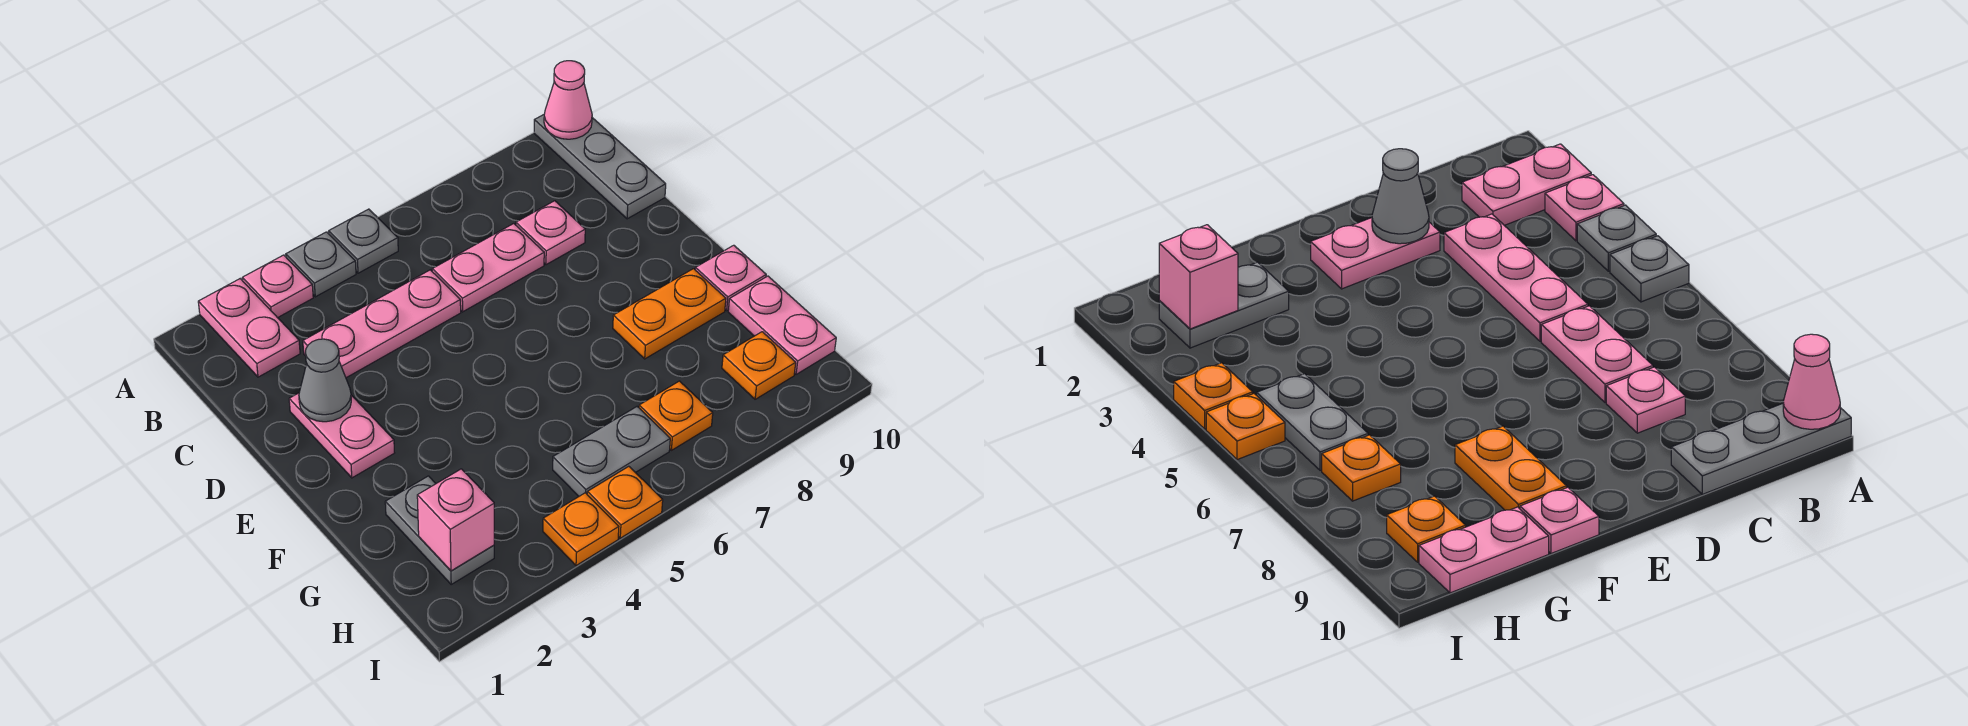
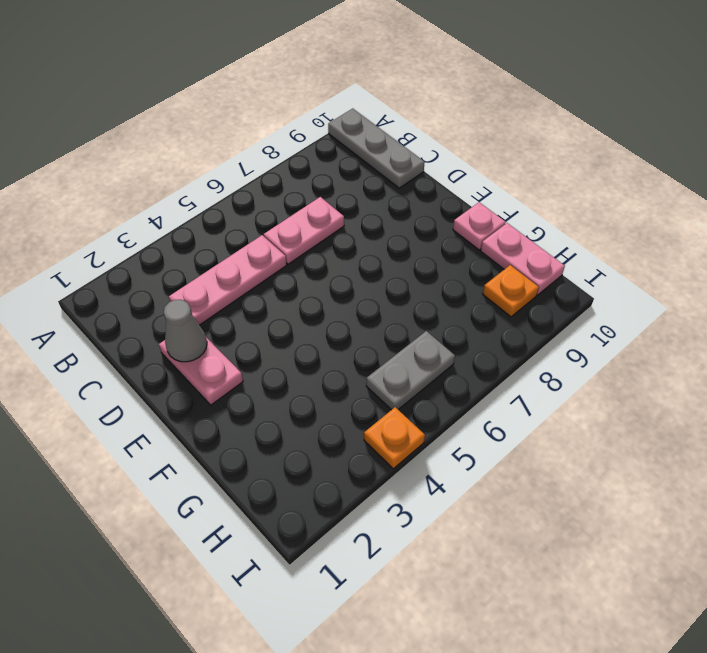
none -> pink 1x2 plate [198,279,300,377]
none -> pink 1x1 plate [242,255,313,318]
none -> grey 1x1 plate [286,232,356,297]

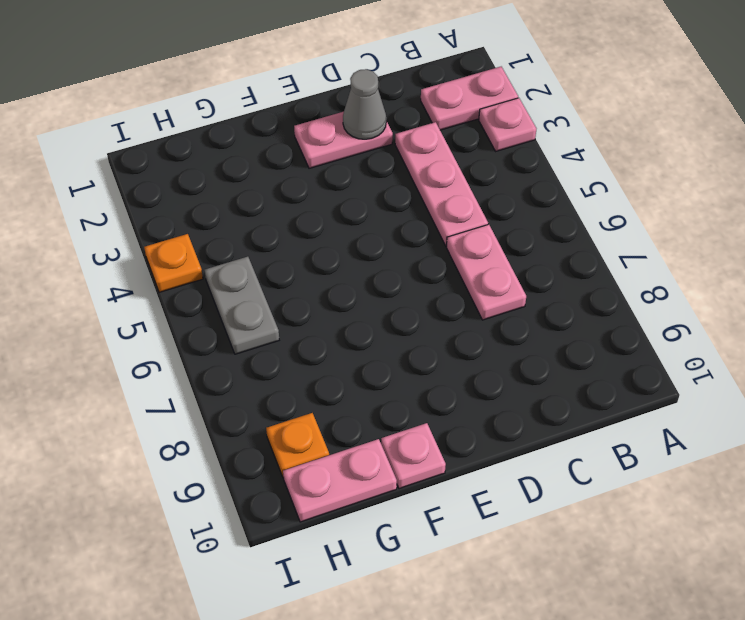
none -> grey 1x1 plate [286,232,356,297]
none -> grey 1x1 plate [329,209,398,273]
none -> grey 1x3 plate [534,115,666,219]

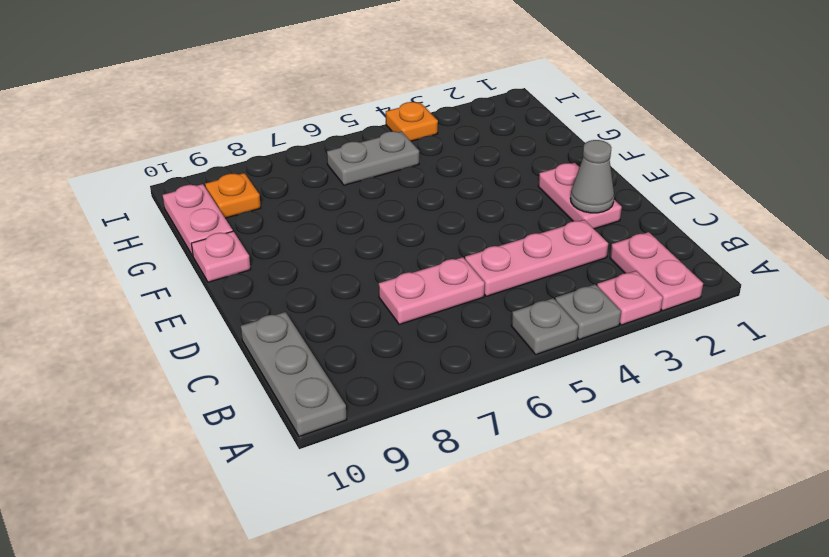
none -> pink 1x1 plate [516,201,585,265]
none -> orange 1x2 plate [613,269,726,359]
none -> grey 1x2 plate [385,476,494,584]

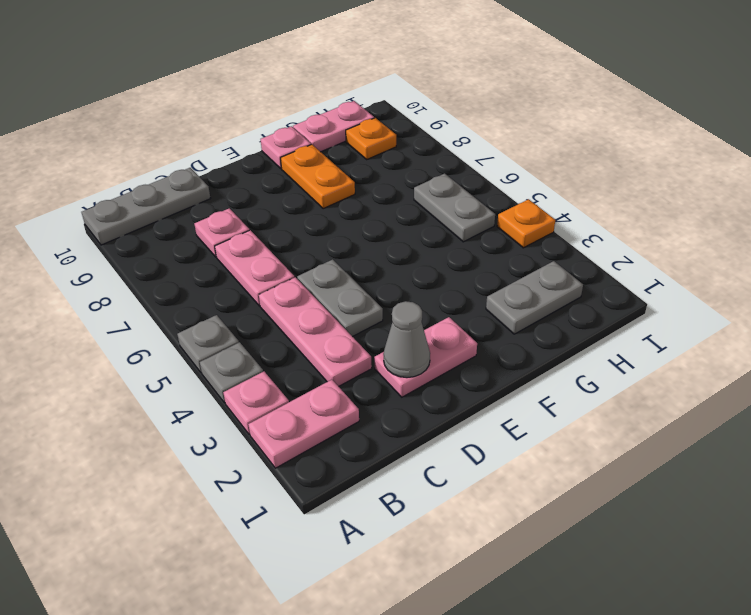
grey 1x2 plate [297,259,383,337] -> none
none -> orange 1x1 plate [639,381,713,450]
none -> orange 1x1 plate [587,466,663,538]
none -> pink 1x1 cone [544,61,592,139]

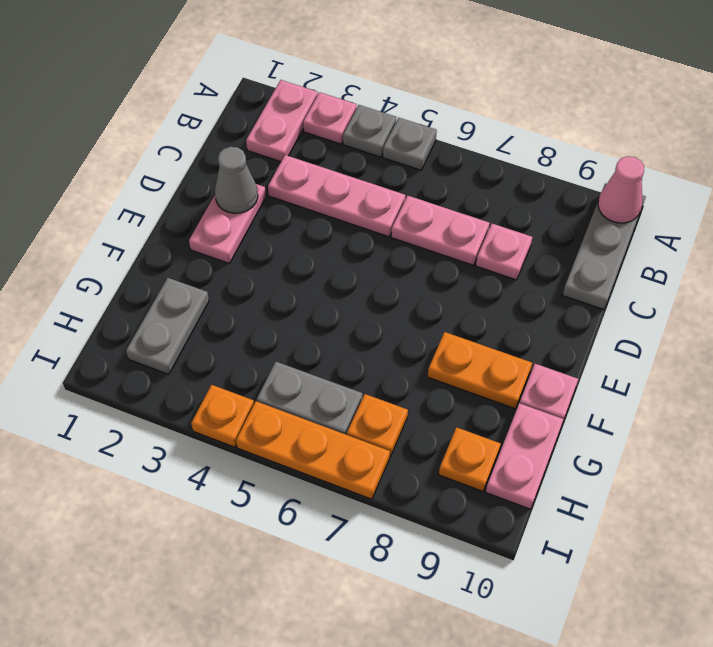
orange 1x3 plate [236,401,390,499] -> orange 1x1 plate [587,466,663,538]
none -> pink 1x1 brick [417,469,494,571]

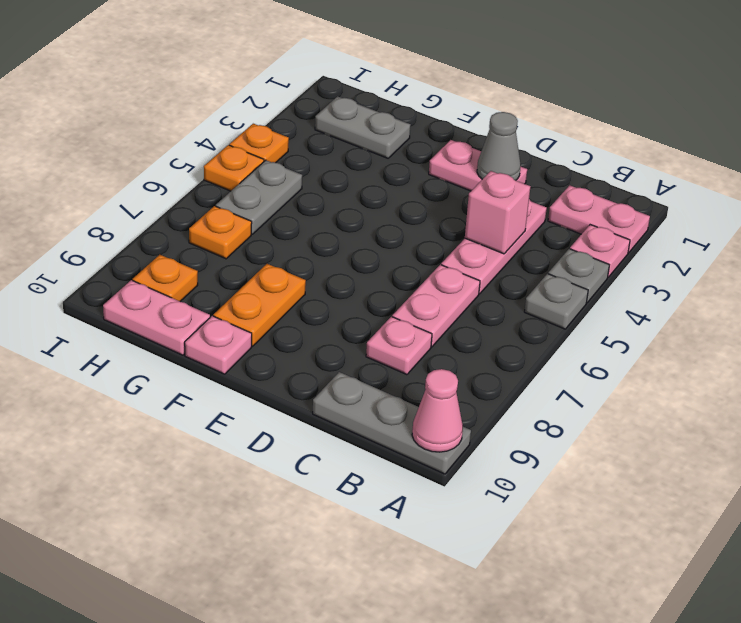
pink 1x1 brick [465,171,530,254] -> pink 1x1 brick moved to [417,469,494,571]

